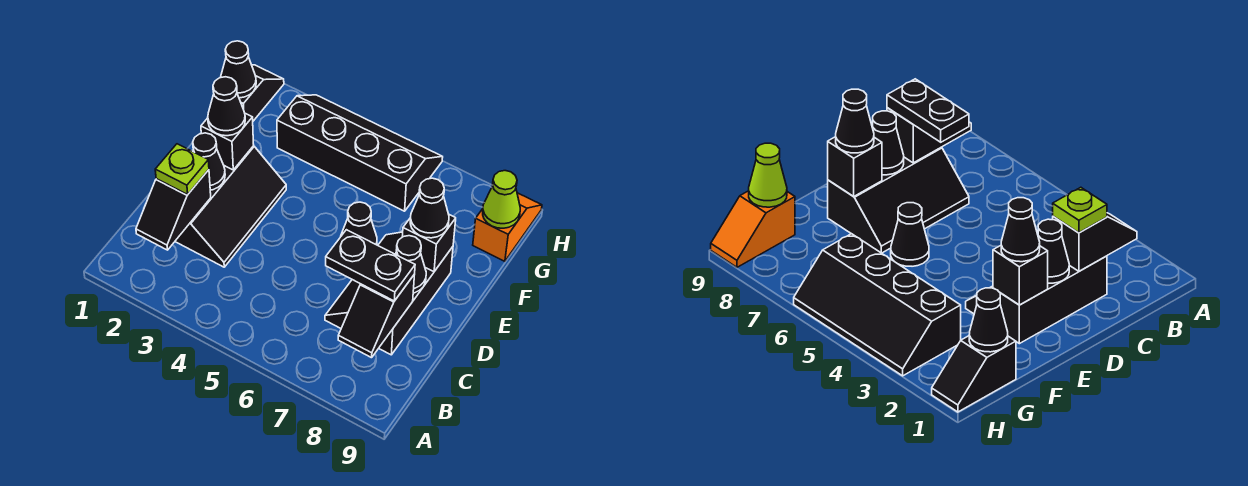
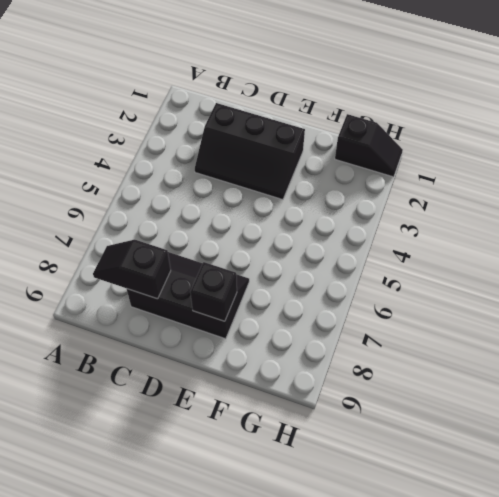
none -> black 1x1 cone [341,202,377,245]
none -> black 2x4 slope [277,95,443,211]
none -> orange 1x2 slope [473,193,542,261]

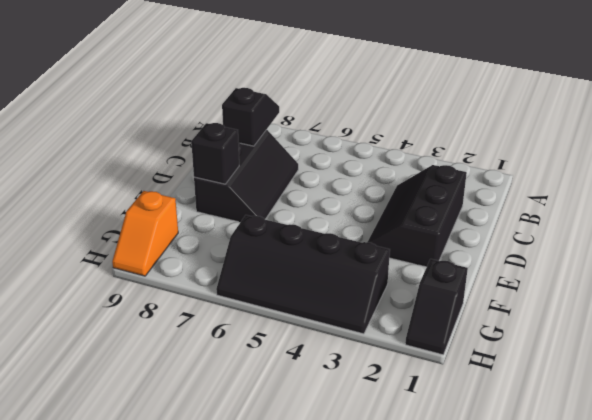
none -> black 1x1 cone [341,202,377,245]
none -> black 1x2 slope [136,170,211,250]
none -> black 1x1 cone [193,133,225,190]

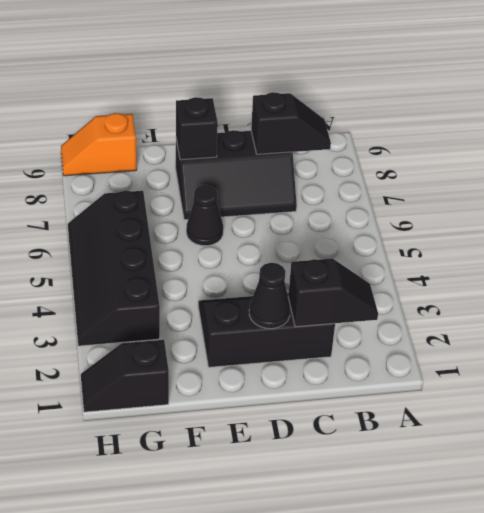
none -> black 1x1 cone [395,236,426,293]
none -> black 1x1 brick [201,113,254,170]
none -> black 1x1 cone [221,41,256,98]

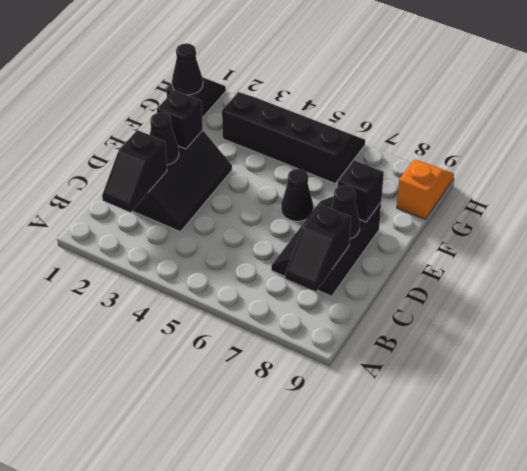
none -> lime 1x1 cone [483,171,520,228]
none -> lime 1x1 plate [155,144,209,194]
none -> black 1x2 plate [326,230,415,301]

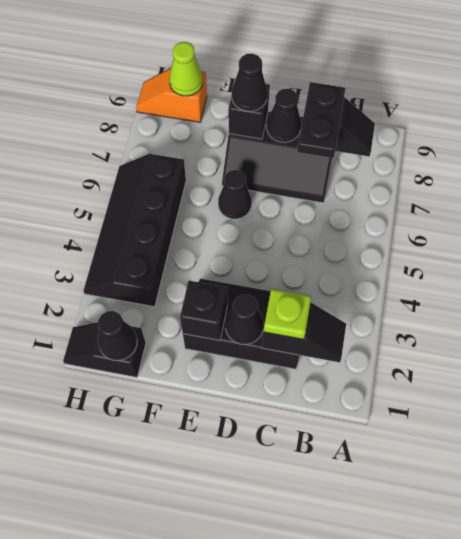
none -> black 1x1 cone [208,77,245,136]

